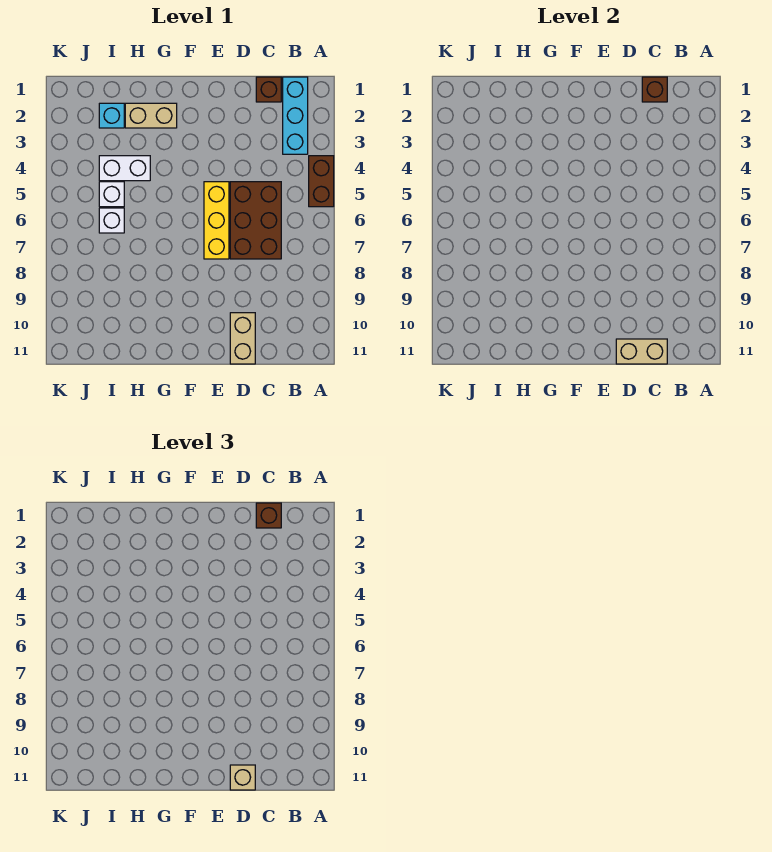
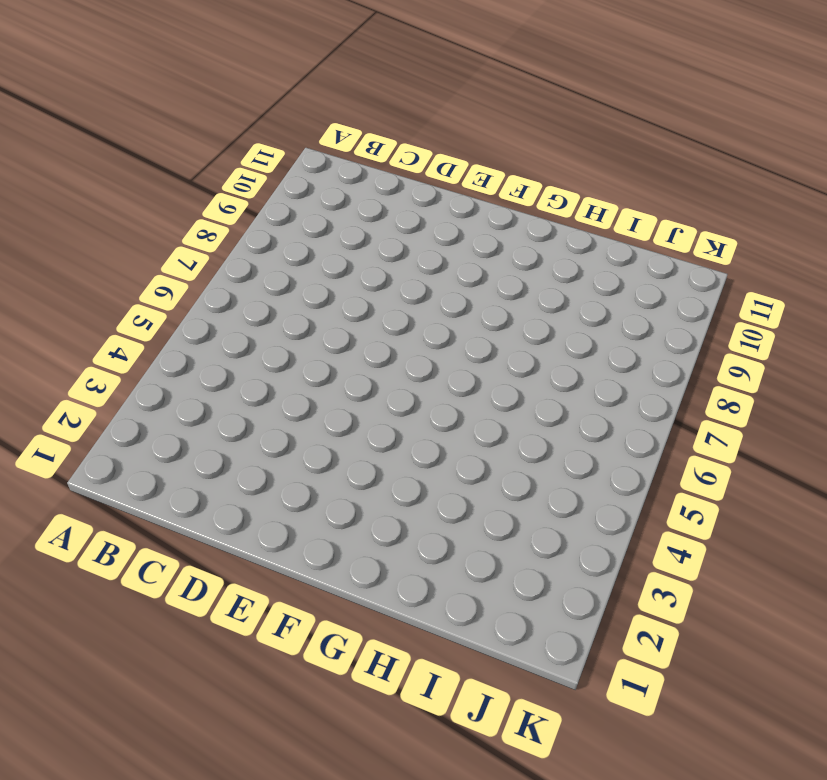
none -> brown 1x2 brick [309,156,334,207]
none -> cyan 1x3 brick [283,77,308,154]
none -> brown 1x1 brick [256,77,281,102]

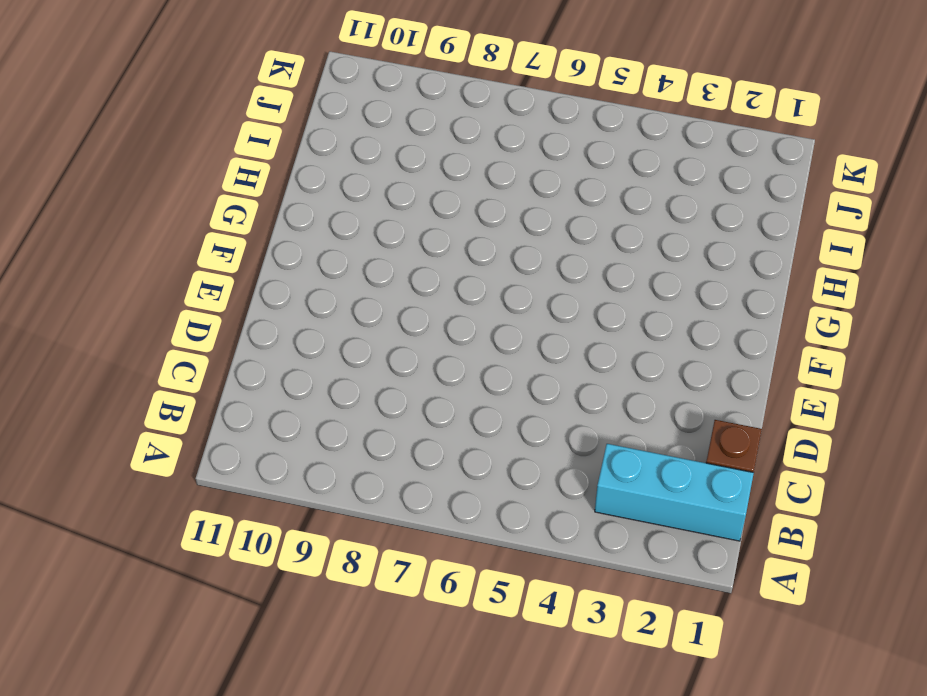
none -> brown 1x2 brick [309,156,334,207]
none -> brown 2x3 brick [230,182,281,259]
none -> tan 1x2 brick [230,313,255,364]

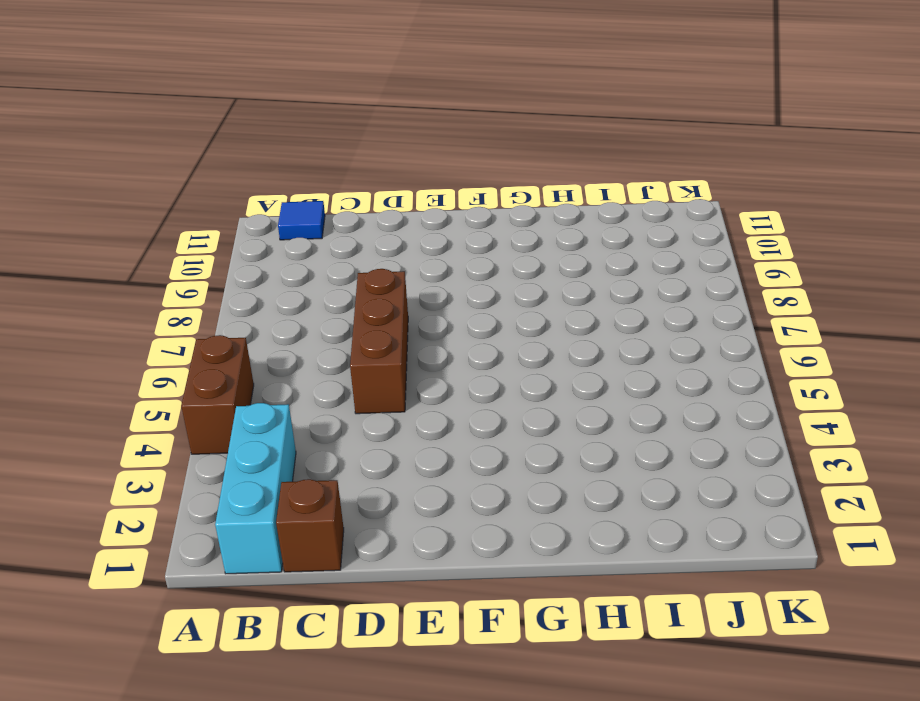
blue 1x1 tile [278,201,325,240] -> none
brown 1x3 brick [350,269,408,414] -> brown 2x3 brick [230,182,281,259]
none -> tan 1x2 brick [230,313,255,364]
none -> yellow 1x3 brick [204,182,229,259]
none -> tan 1x2 brick [125,103,177,128]

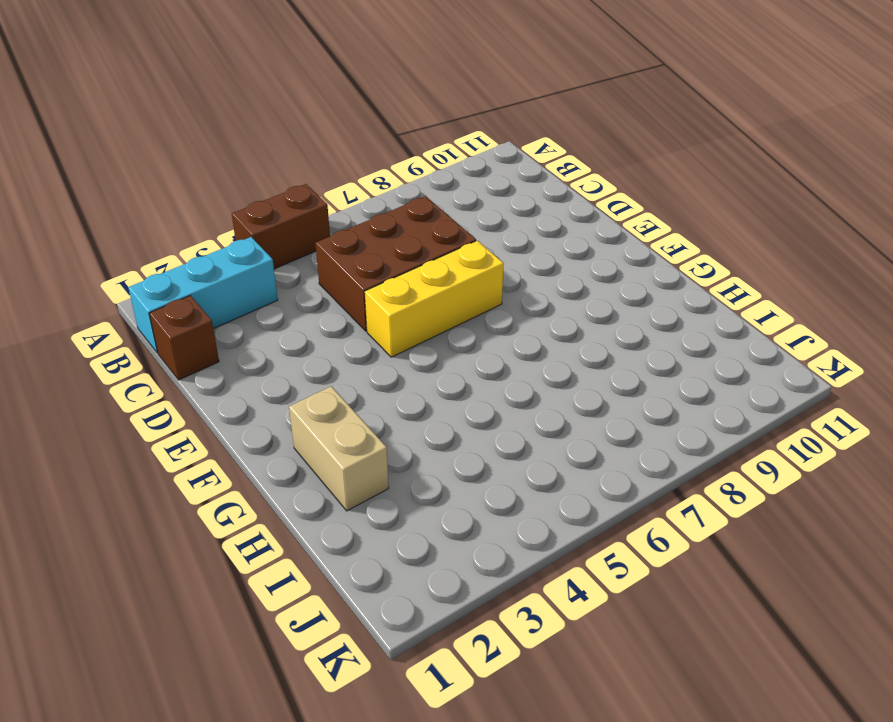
none -> tan 1x2 brick [230,313,255,364]
none -> white 1x2 brick [99,156,150,181]
none -> cyan 1x1 brick [99,103,124,128]

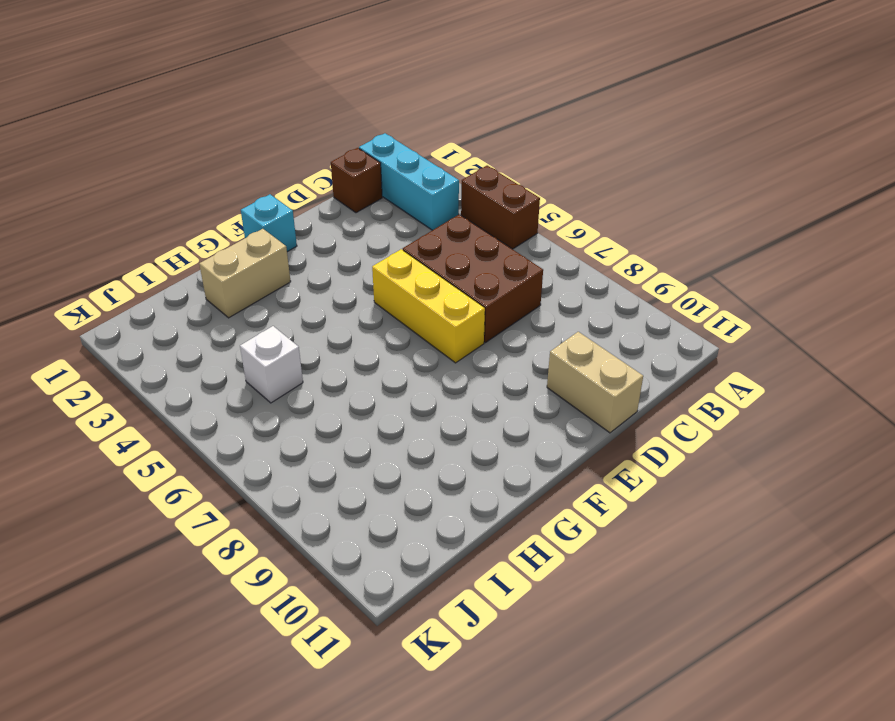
cyan 1x1 brick [241,194,297,252] -> cyan 1x1 brick moved to [99,103,124,128]
none -> white 1x2 brick [99,156,150,181]
none -> white 1x1 brick [99,208,124,233]
none -> brown 1x1 brick [642,77,667,102]

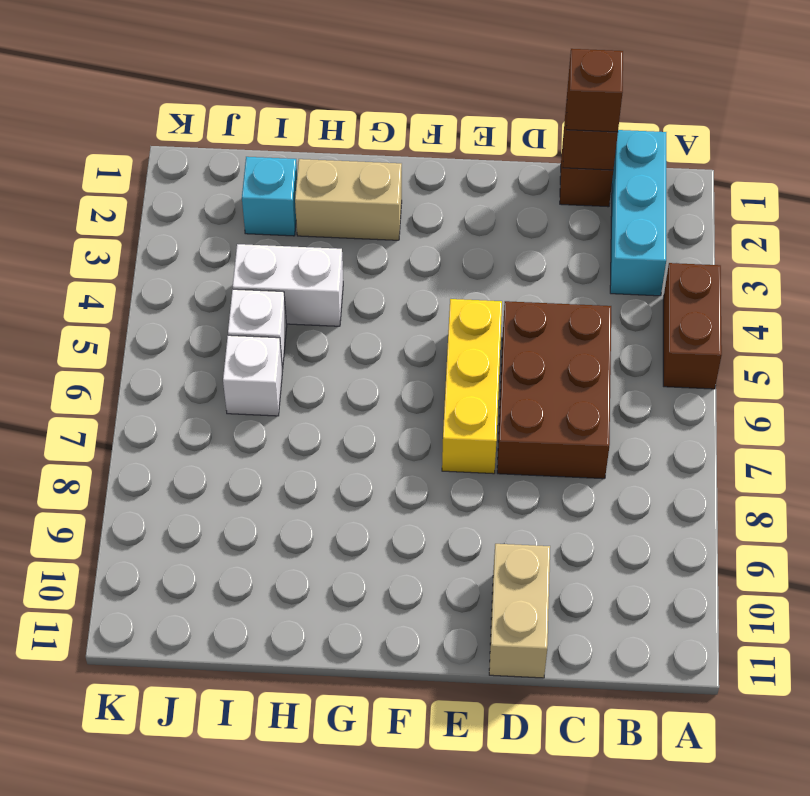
none -> tan 1x2 brick [616,339,667,364]
none -> tan 1x1 brick [230,765,255,790]

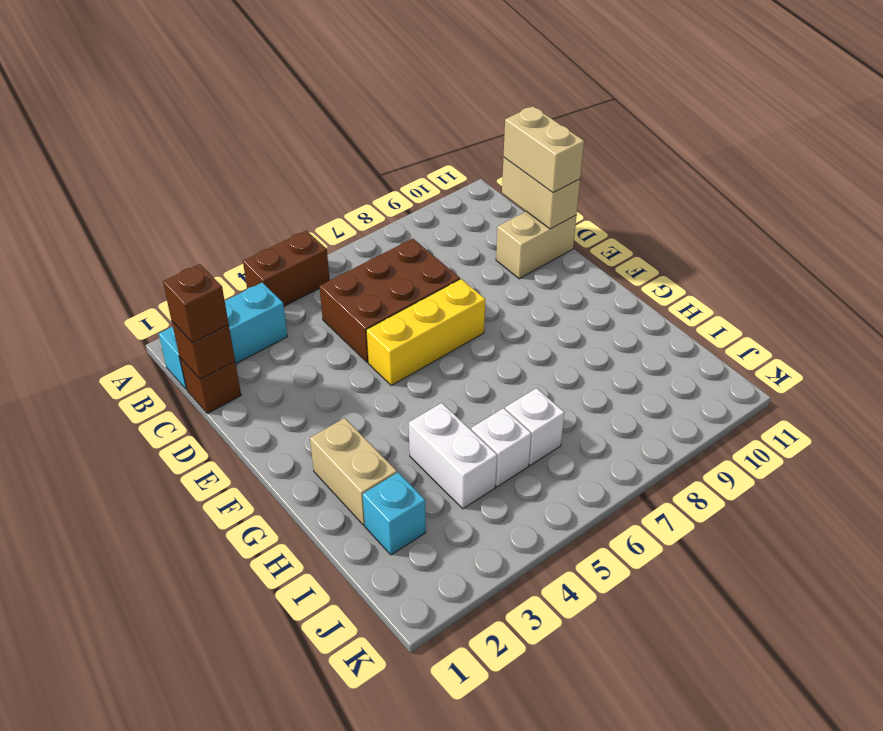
tan 1x2 brick [504,106,584,193] -> tan 1x1 brick [230,765,255,790]

